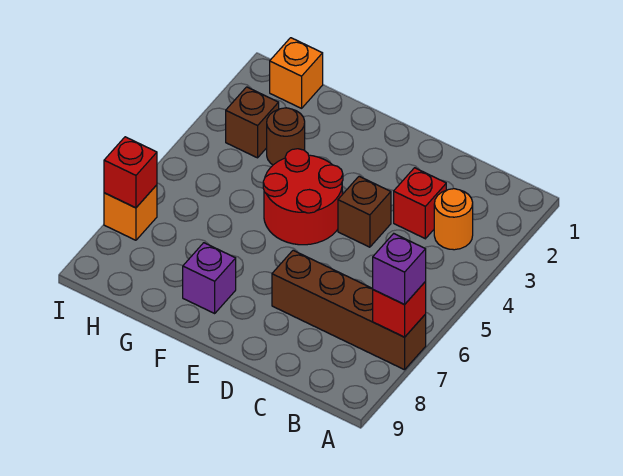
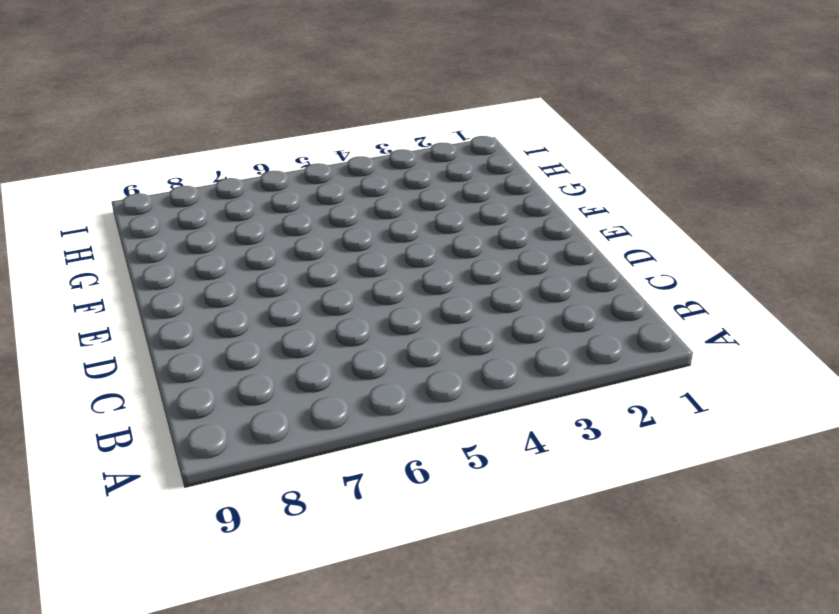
none -> brown 1x4 brick [272,250,426,370]
none -> orange 1x1 round brick [434,189,473,250]
none -> red 1x1 brick [394,168,446,239]

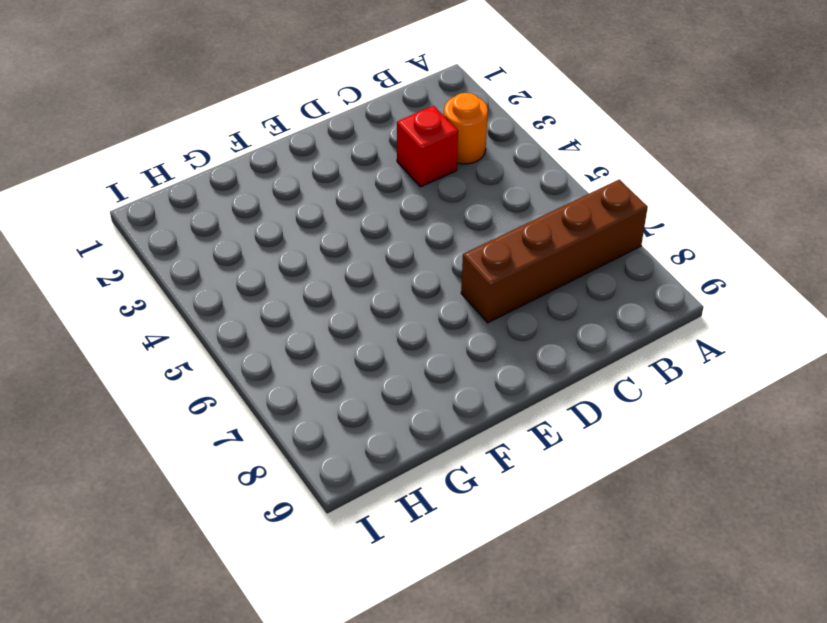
none -> brown 1x1 brick [338,176,391,247]
none -> red 2x2 round brick [263,149,343,245]
none -> purple 1x1 brick [183,243,236,313]

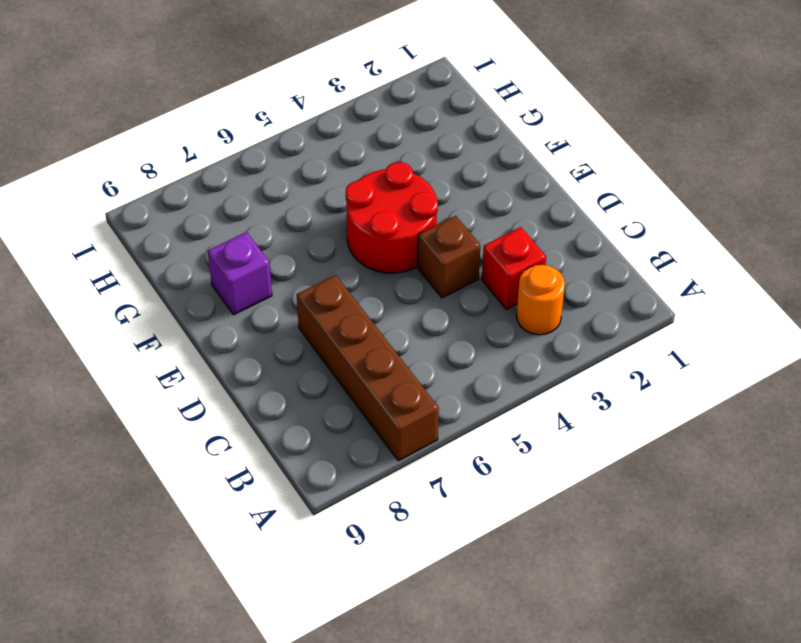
none -> brown 1x1 round brick [267,108,305,165]
none -> orange 1x1 brick [270,38,323,108]
none -> brown 1x1 brick [226,87,279,158]

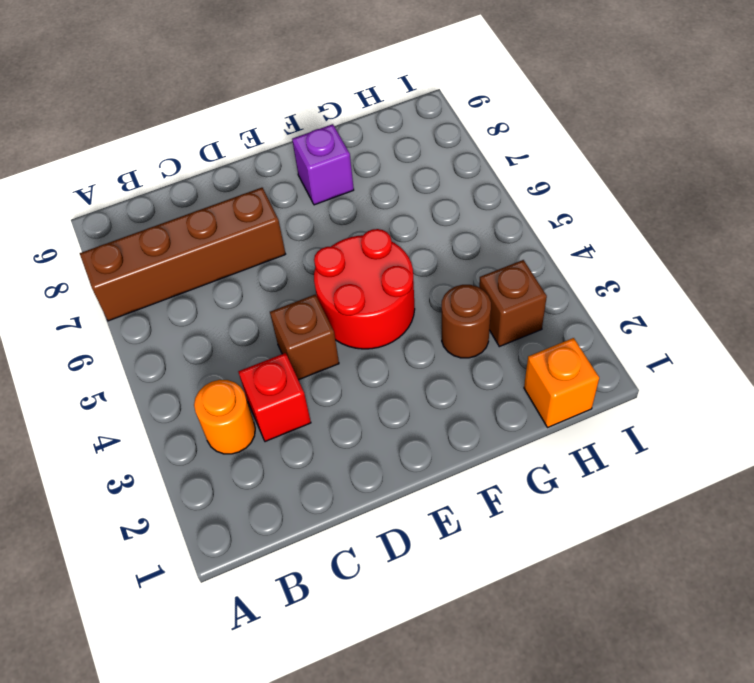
none -> orange 1x1 brick [104,185,157,240]
none -> red 1x1 brick [373,282,426,337]
none -> red 1x1 brick [104,137,157,208]

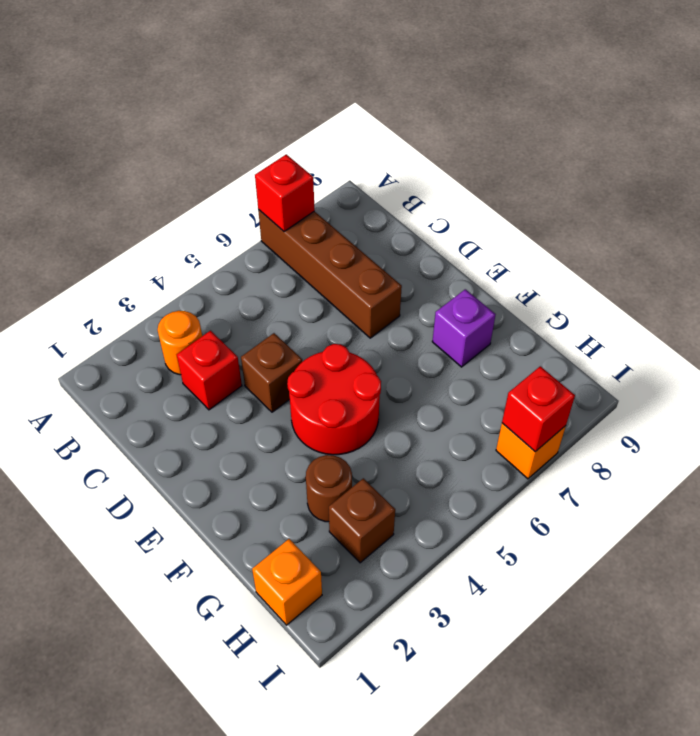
none -> purple 1x1 brick [373,234,426,304]

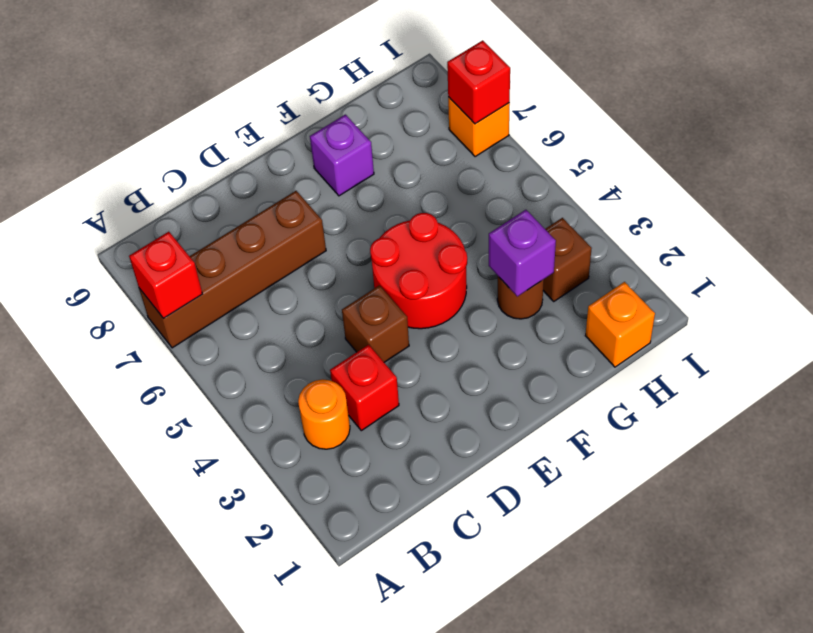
purple 1x1 brick [489,210,556,296] -> purple 1x1 brick moved to [373,234,426,304]

